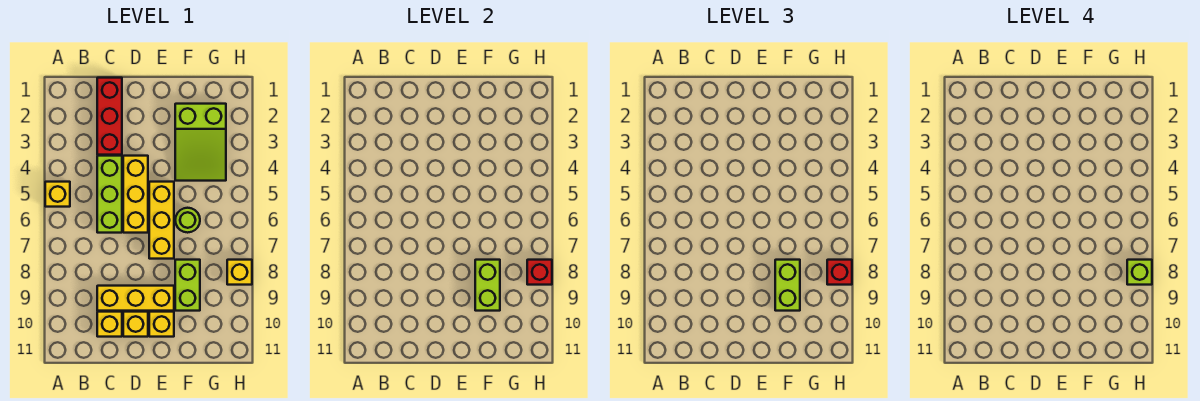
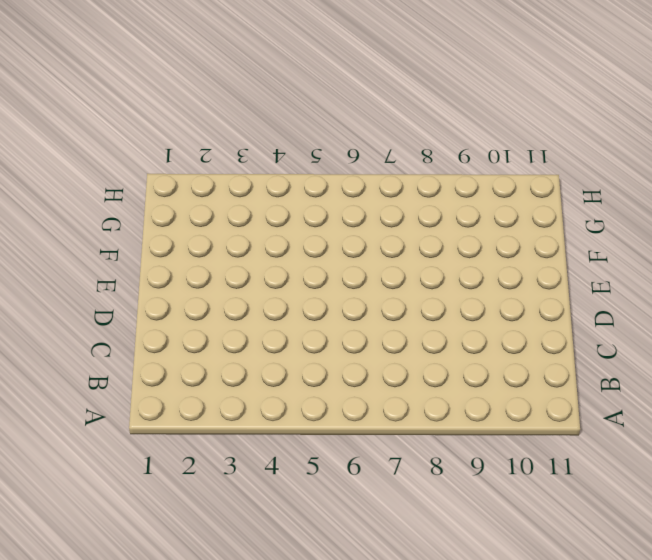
none -> yellow 1x1 brick [45,182,70,207]
none -> red 1x3 brick [97,78,122,155]
none -> lime 1x3 brick [97,156,122,233]

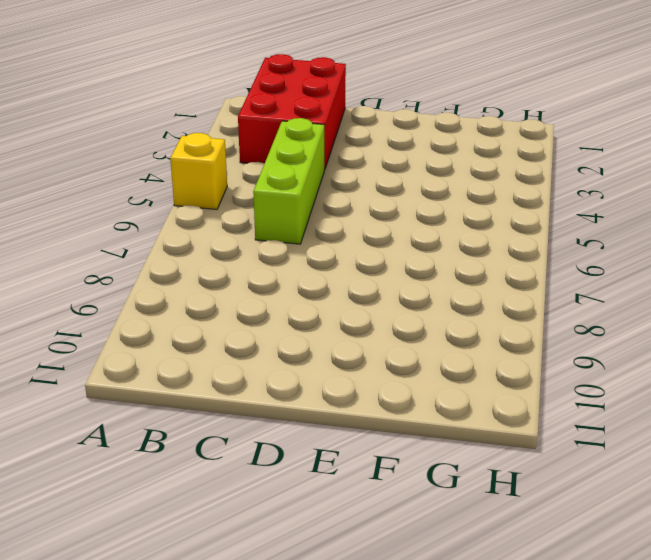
red 2x3 brick [238,54,346,170] -> red 1x3 brick [97,78,122,155]
none -> yellow 1x3 brick [97,286,174,311]
none -> yellow 1x1 brick [97,312,122,337]
none -> yellow 1x3 brick [123,156,148,233]

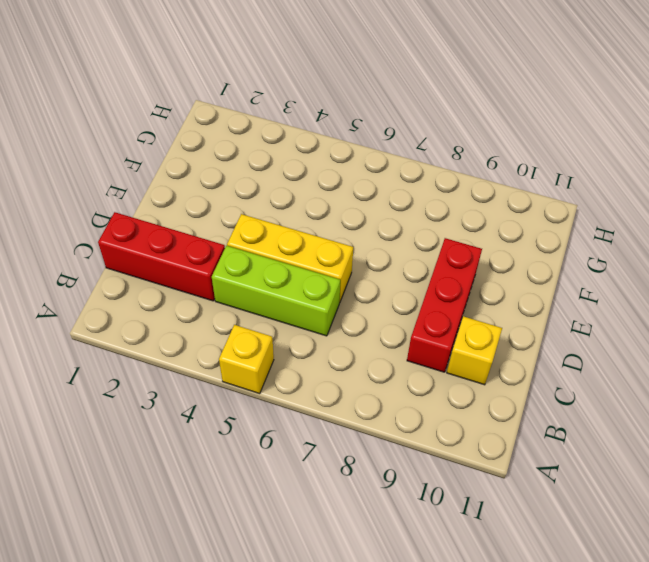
red 1x3 brick [407,238,482,372] -> yellow 1x3 brick [97,286,174,311]
none -> yellow 1x1 brick [123,312,148,337]
none -> yellow 1x3 brick [149,182,174,259]
none -> yellow 1x1 brick [149,312,174,337]

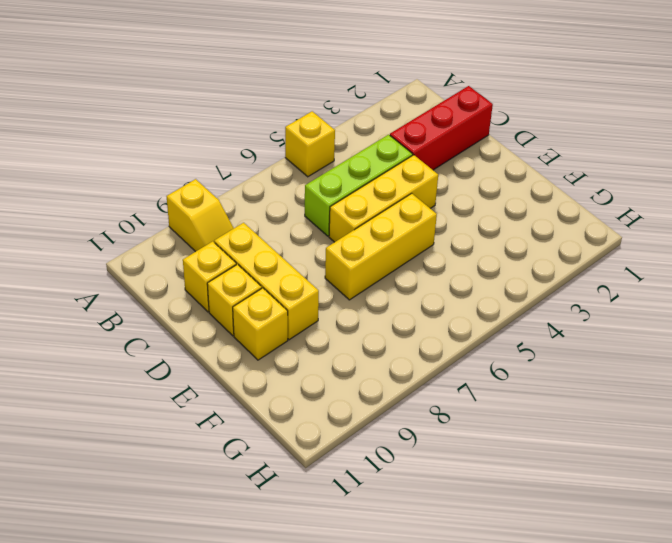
yellow 1x2 slope [167,179,234,252] -> none
none -> lime 2x3 slope [175,104,226,181]
none -> lime 1x1 round brick [175,208,200,233]
none -> lime 1x2 brick [175,260,200,311]

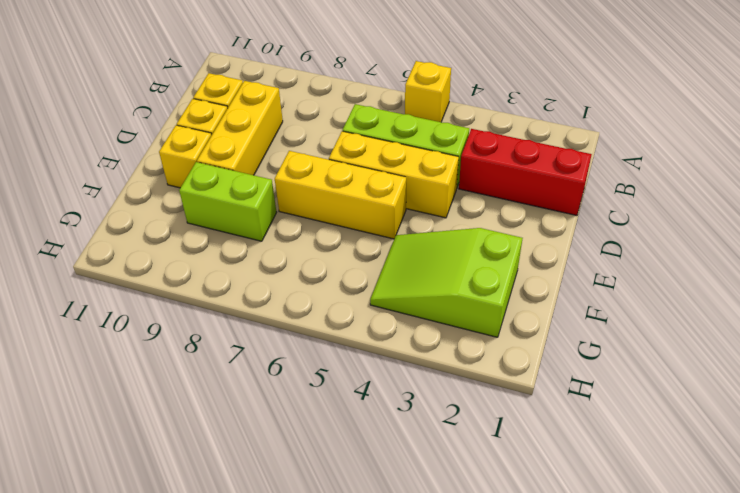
none -> lime 1x1 round brick [175,208,200,233]
none -> yellow 1x1 brick [227,260,252,285]
none -> lime 1x2 brick [475,260,500,311]

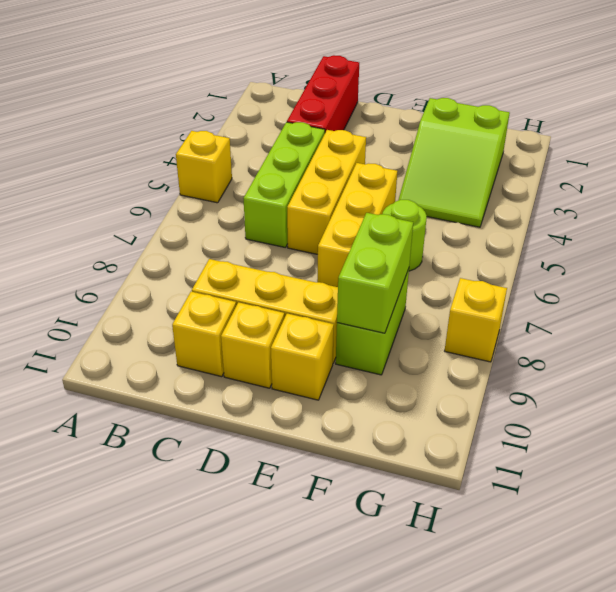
none -> red 1x1 brick [527,260,552,285]
none -> lime 1x2 brick [775,260,800,311]
none -> red 1x1 brick [827,260,852,285]

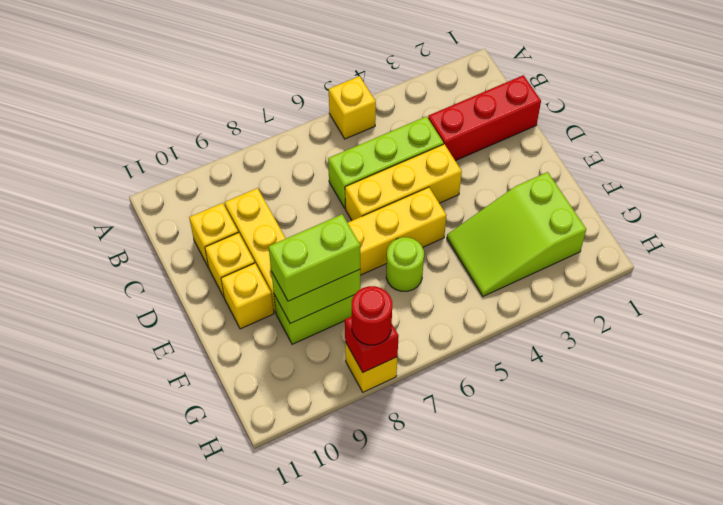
red 1x1 round brick [352,286,392,345] -> red 1x1 brick [827,260,852,285]
none -> lime 1x1 brick [1127,260,1152,285]

